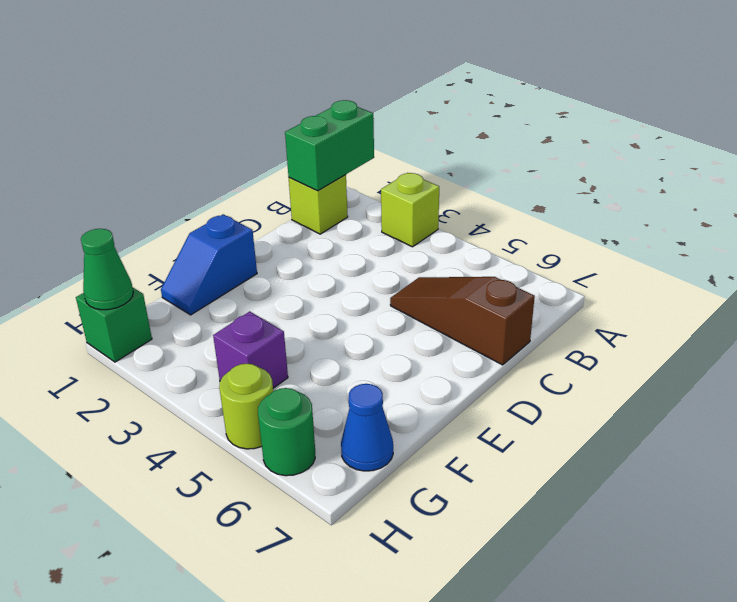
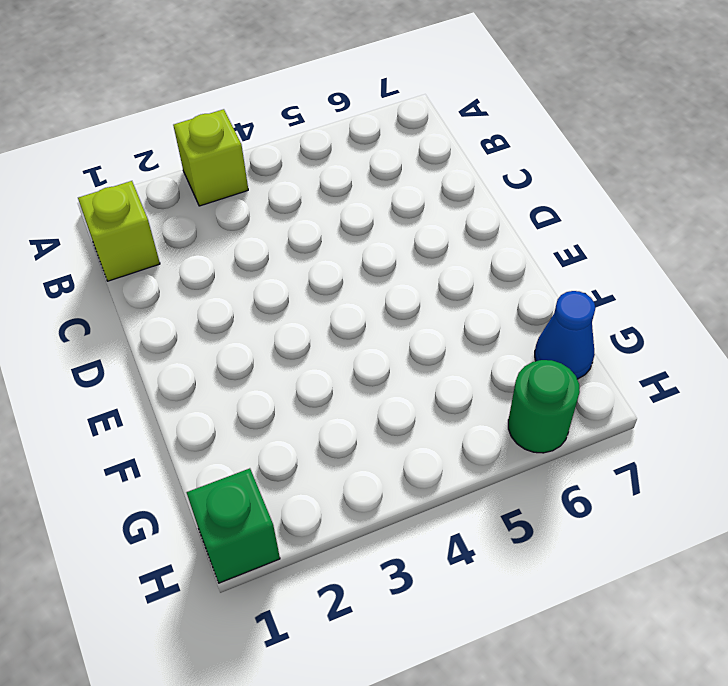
none -> brown 1x3 slope [390,277,535,365]
none -> blue 1x2 slope [161,214,257,315]

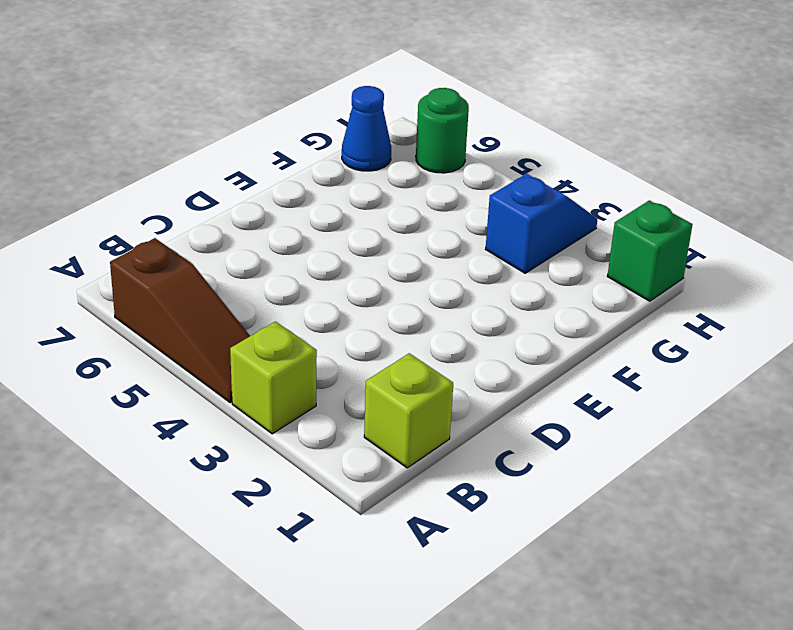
brown 1x3 slope [110,238,250,403] -> brown 1x3 slope moved to [390,277,535,365]
blue 1x2 slope [486,174,597,273] -> blue 1x2 slope moved to [161,214,257,315]
none -> purple 1x1 brick [213,311,288,388]
none -> lime 1x1 round brick [219,364,273,449]

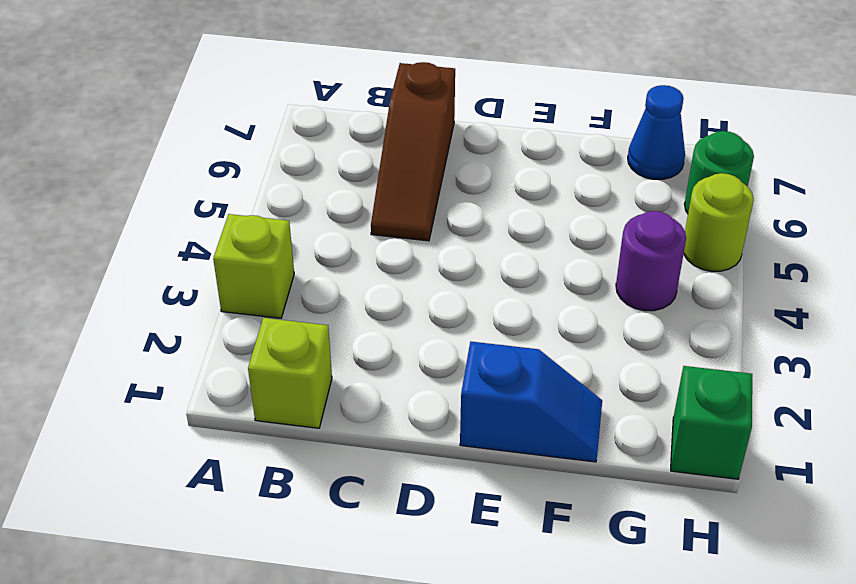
purple 1x1 round brick [616,211,686,311] -> purple 1x1 brick [213,311,288,388]
none -> green 1x2 brick [285,100,374,191]
none -> green 1x1 cone [81,229,133,310]

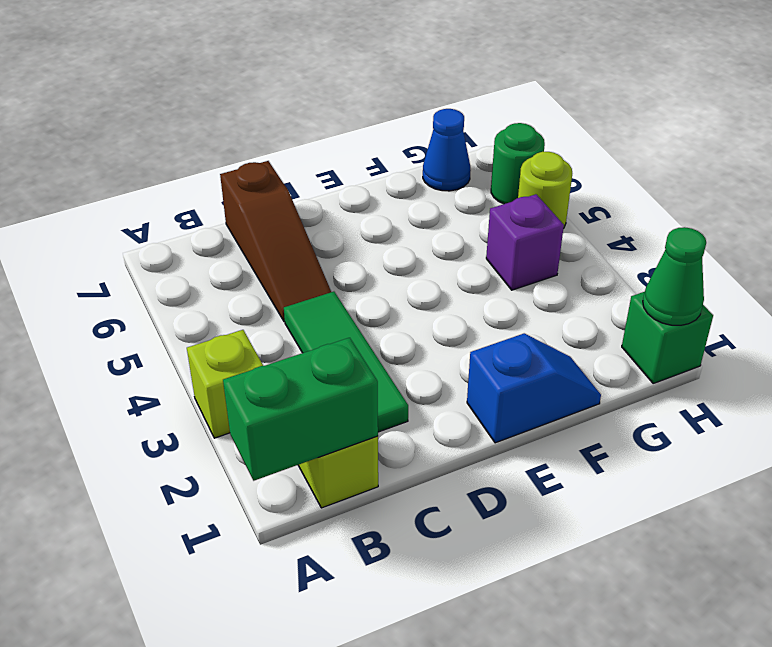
green 1x3 tile [284,292,408,432] -> none

